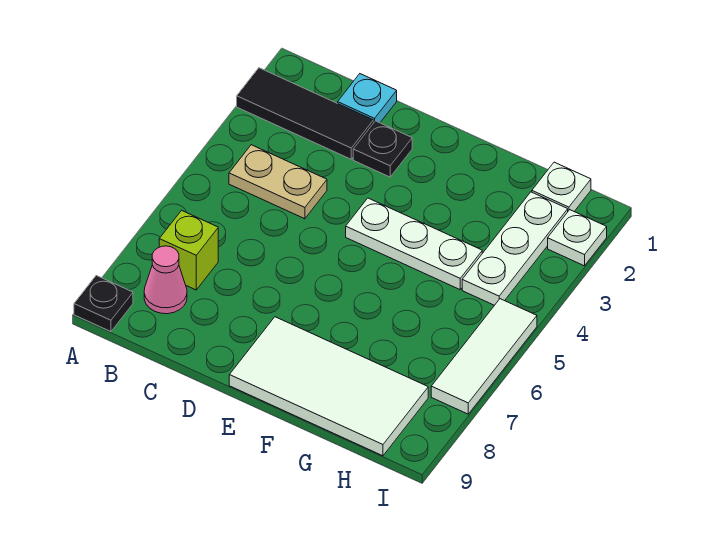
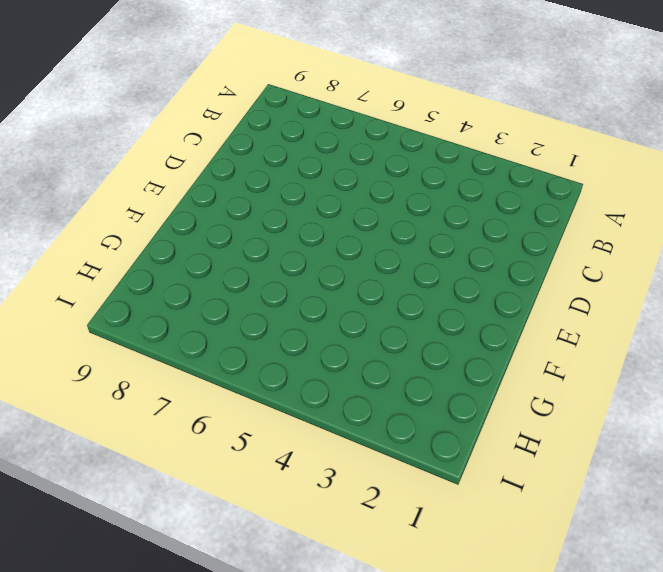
none -> black 1x3 tile [237,68,373,159]
none -> black 1x1 plate [74,275,133,332]
none -> tan 1x2 plate [229,145,327,219]

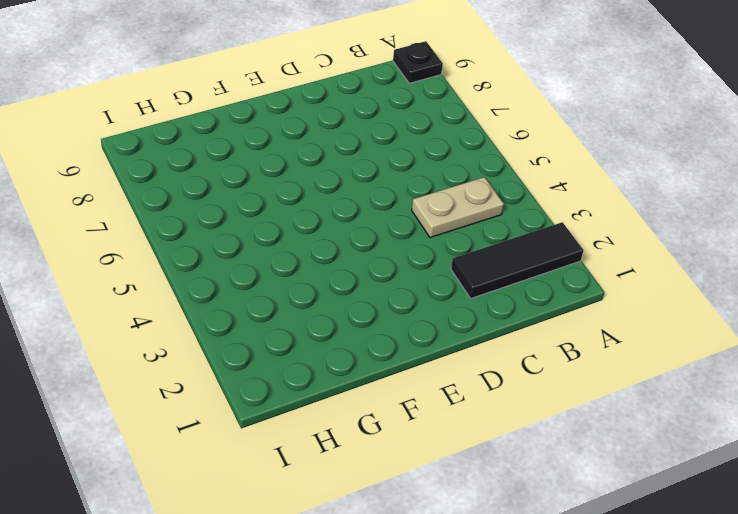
none -> lime 1x1 brick [159,210,218,290]
none -> pink 1x1 cone [144,246,187,314]
none -> cyan 1x1 plate [338,74,397,123]

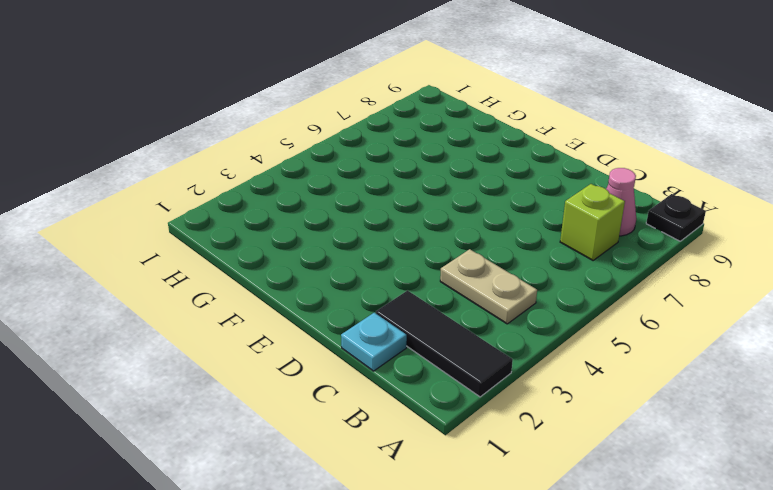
none -> black 1x1 plate [353,121,412,177]
none -> white 1x3 plate [346,198,482,289]
none -> white 2x4 tile [229,317,428,456]

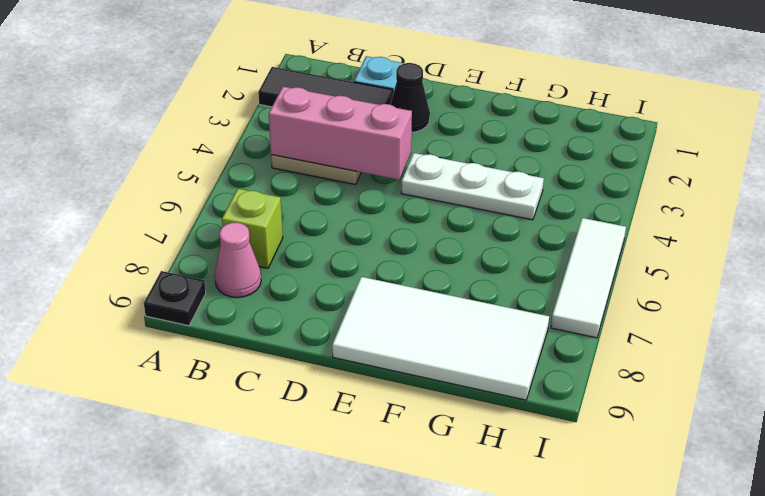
pink 1x3 brick [269,87,412,180] -> none
black 1x1 cone [390,63,430,132] -> black 1x1 plate [353,121,412,177]
none -> white 1x1 plate [532,162,591,211]
none -> white 1x3 plate [462,192,568,305]
none -> white 1x1 plate [548,210,607,266]

